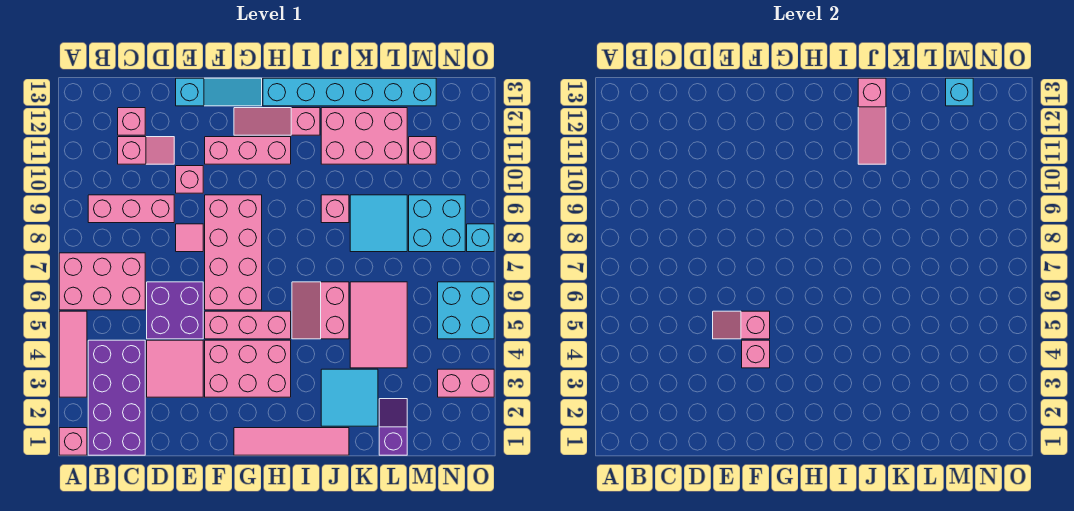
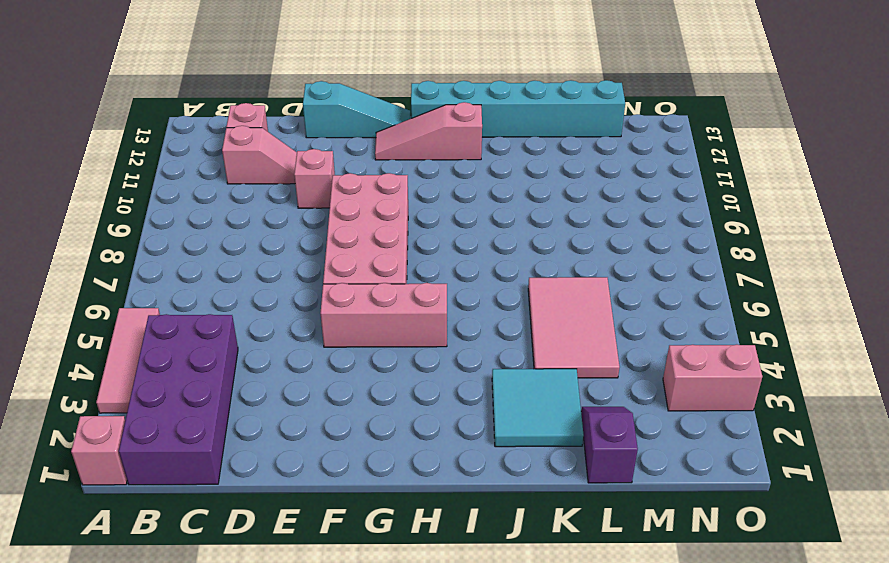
none -> pink 2x3 brick [59,253,145,310]
none -> pink 1x3 brick [88,195,174,223]
none -> pink 2x2 tile [147,340,203,397]
none -> purple 2x2 brick [147,282,203,339]

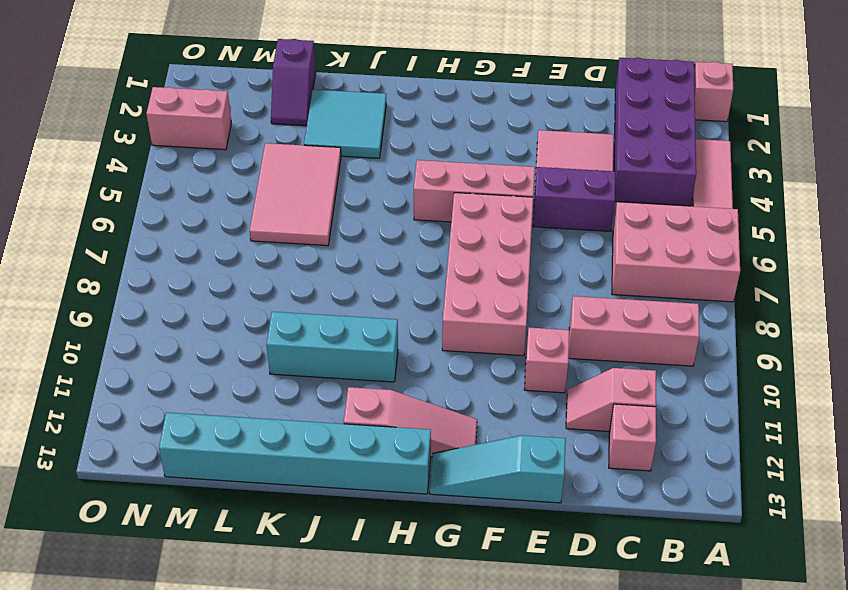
purple 1x2 brick [533,167,615,231] -> purple 2x2 brick [147,282,203,339]
cyan 1x3 brick [266,312,398,382] -> none
none -> pink 1x1 tile [176,224,203,252]
none -> pink 2x3 brick [205,340,291,397]
none -> pink 1x3 brick [205,137,291,164]
none -> pink 1x4 tile [234,428,349,455]

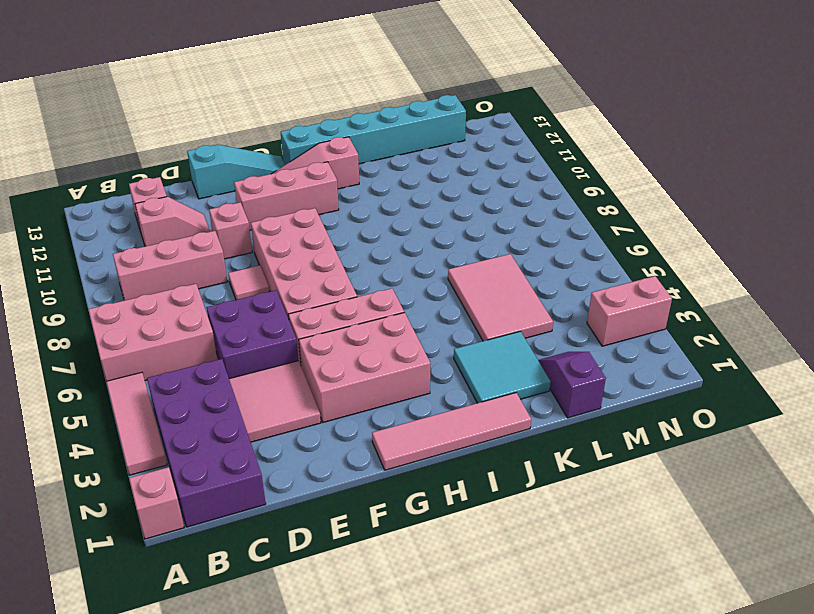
none -> pink 2x2 slope [292,282,349,339]
none -> pink 1x1 brick [321,195,349,223]
none -> pink 2x3 brick [321,108,407,164]
none -> cyan 2x2 tile [350,195,407,252]

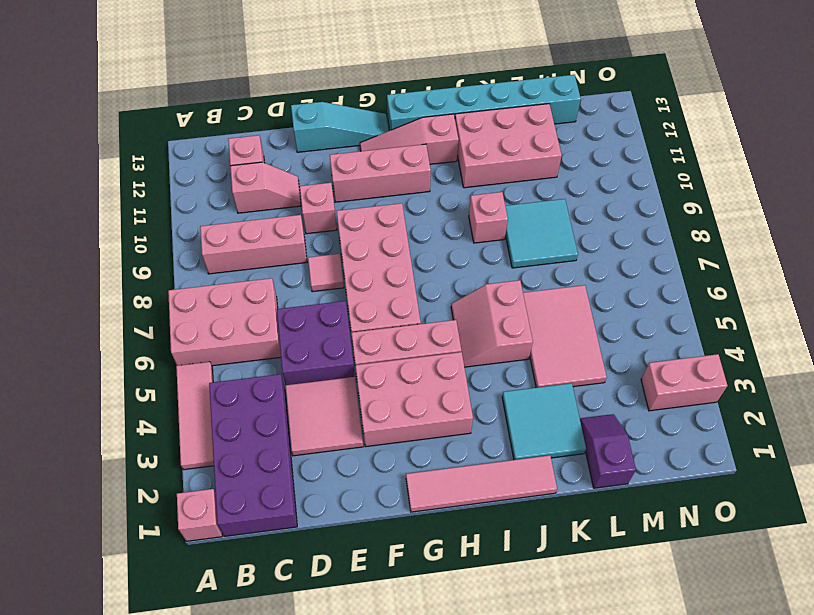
none -> cyan 2x2 brick [409,195,465,252]
none -> pink 1x1 brick [409,137,436,164]
none -> cyan 2x2 brick [438,282,494,339]
none -> cyan 1x1 brick [467,224,494,252]

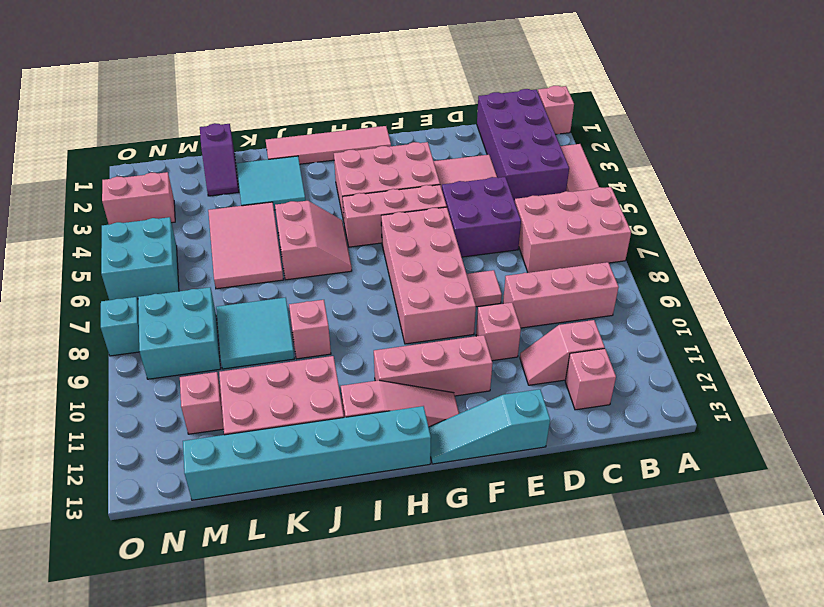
none -> pink 1x2 slope [713,311,770,339]
none -> pink 1x1 brick [742,340,770,368]
none -> pink 1x3 slope [858,78,886,164]
none -> cyan 1x1 brick [946,78,973,106]

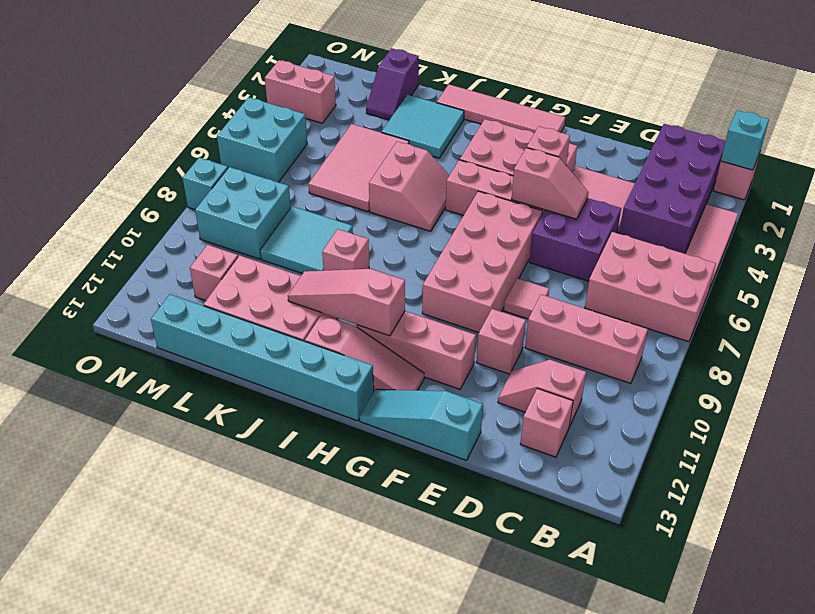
cyan 1x1 brick [721,110,769,170] -> cyan 1x1 brick moved to [946,78,973,106]
pink 1x3 slope [288,269,405,336] -> pink 1x3 slope turned to [858,78,886,164]

